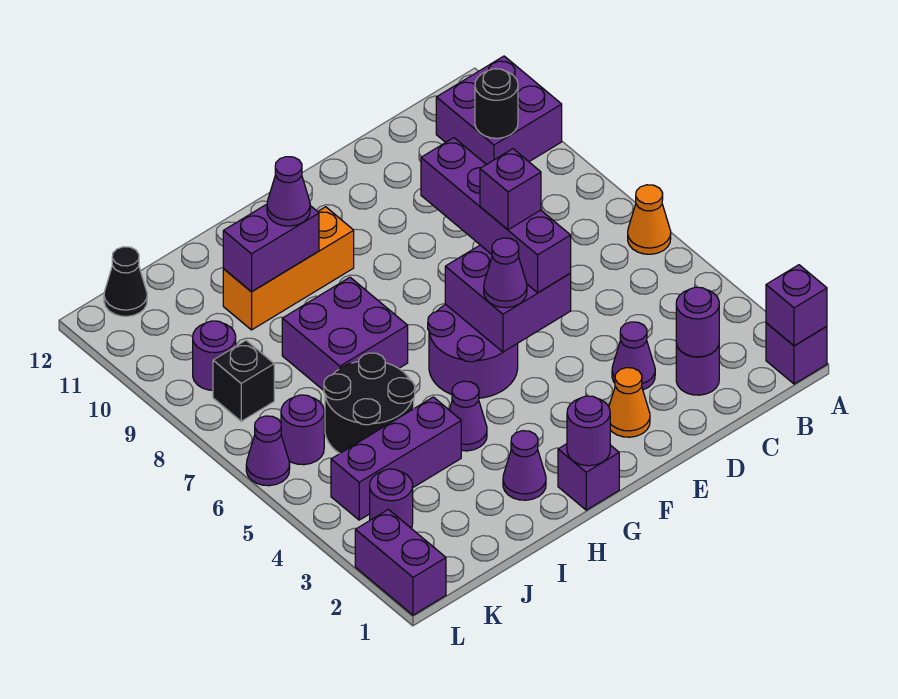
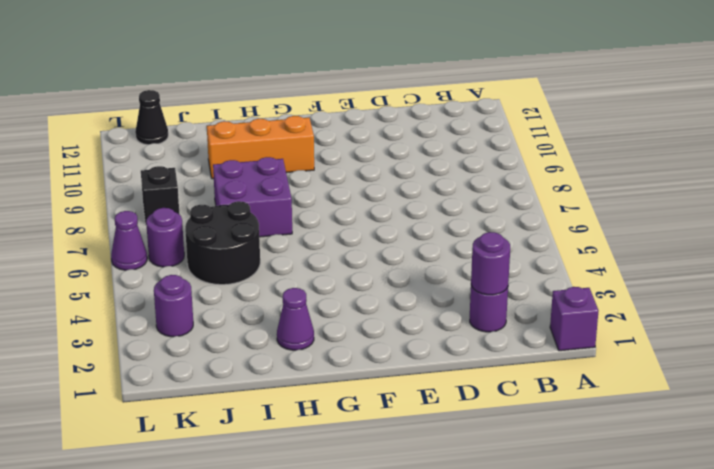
none -> orange 1x1 cone [628,185,671,254]
none -> purple 2x2 brick [436,56,562,165]
none -> purple 1x1 cone [612,322,655,390]
none -> orange 1x1 cone [609,368,650,437]

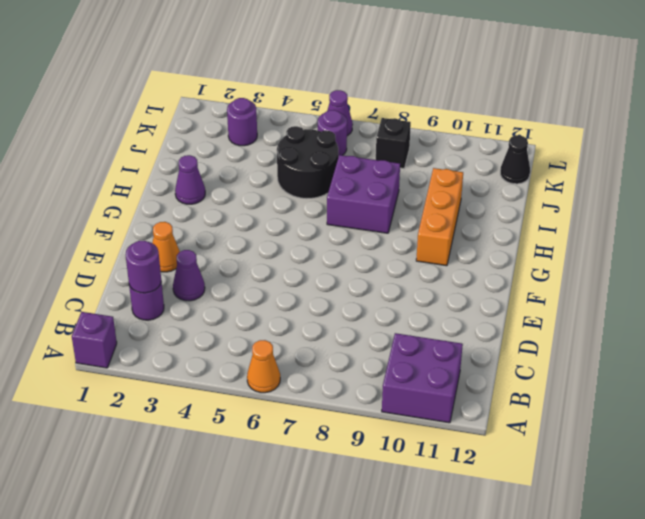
none -> purple 2x2 round brick [428,304,518,398]
none -> purple 1x1 brick [558,444,619,510]
none -> purple 1x1 cone [449,381,487,451]
none -> purple 1x3 brick [331,397,461,520]

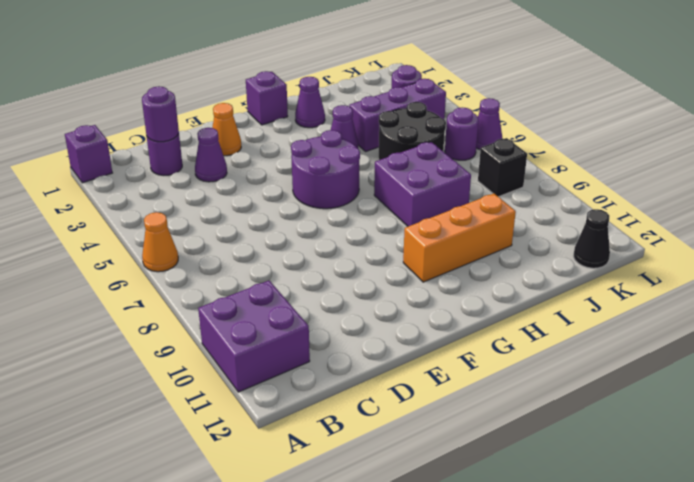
none -> purple 1x1 round brick [193,321,236,390]
none -> purple 1x2 brick [355,509,446,615]
none -> purple 1x1 brick [766,265,827,346]
none -> black 1x1 round brick [475,69,518,138]

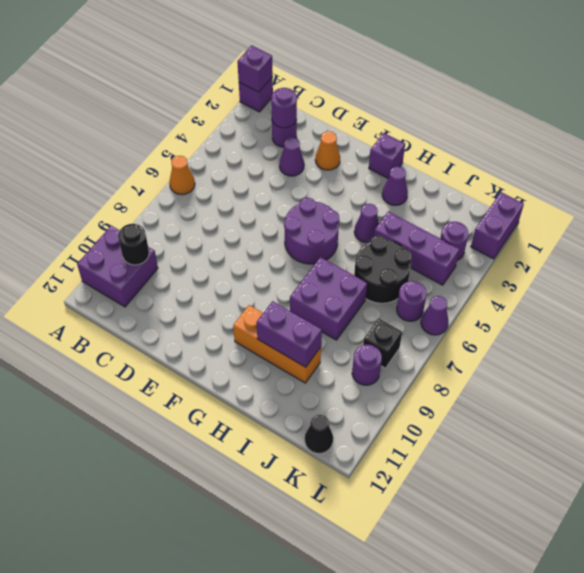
none -> purple 2x2 brick [445,245,571,352]
none -> purple 1x1 round brick [567,396,610,466]
none -> purple 1x4 brick [421,138,571,293]
none -> purple 1x1 cone [484,238,527,308]

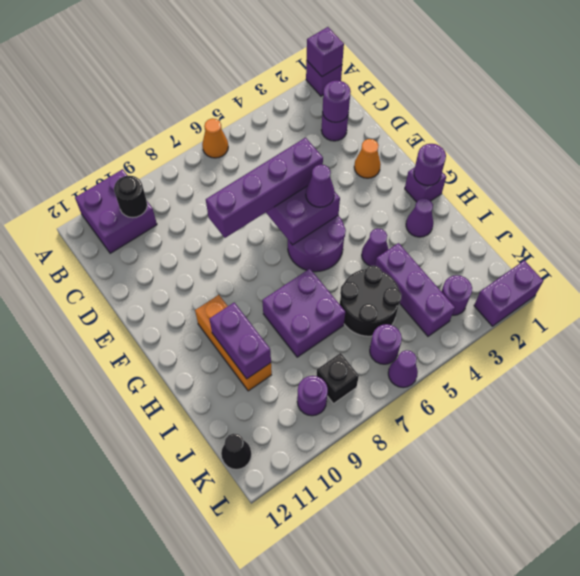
none -> purple 1x1 cone [612,322,655,390]
none -> purple 1x1 cone [267,157,310,226]
none -> purple 1x1 brick [480,149,541,230]

